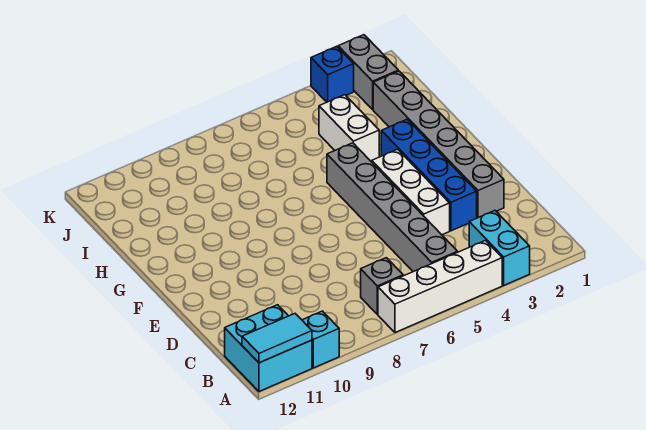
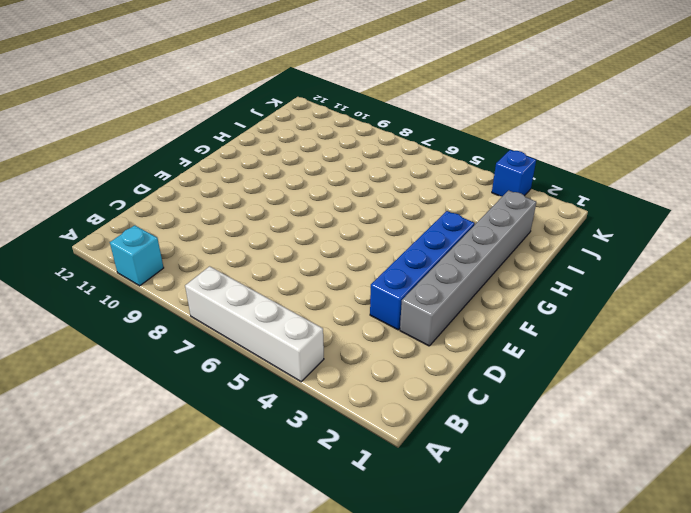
none -> cyan 1x2 brick [469,211,530,285]
none -> cyan 2x2 brick [225,305,312,392]
none -> grey 1x6 brick [327,143,458,272]

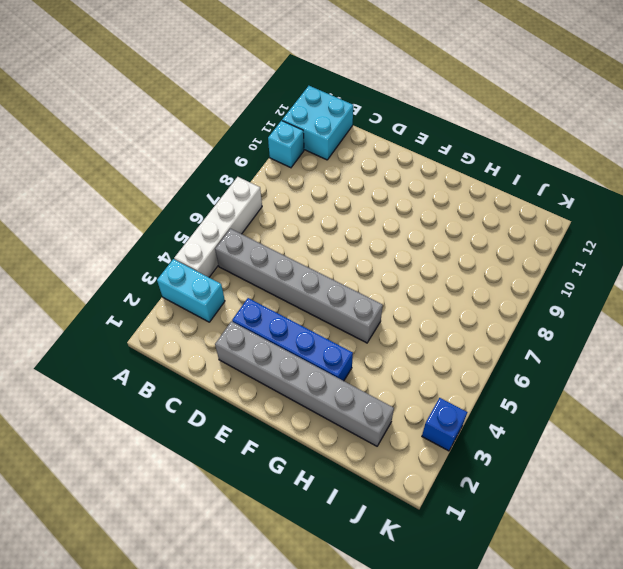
none -> grey 1x1 brick [361,258,403,314]
none -> white 1x3 brick [372,149,450,235]
none -> white 1x2 brick [319,95,379,162]

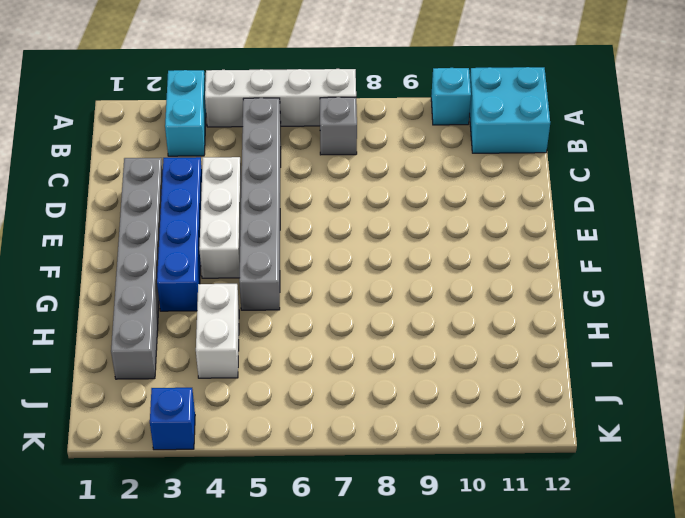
none -> grey 1x2 brick [338,35,398,109]
none -> cyan 1x2 tile [242,314,312,363]

